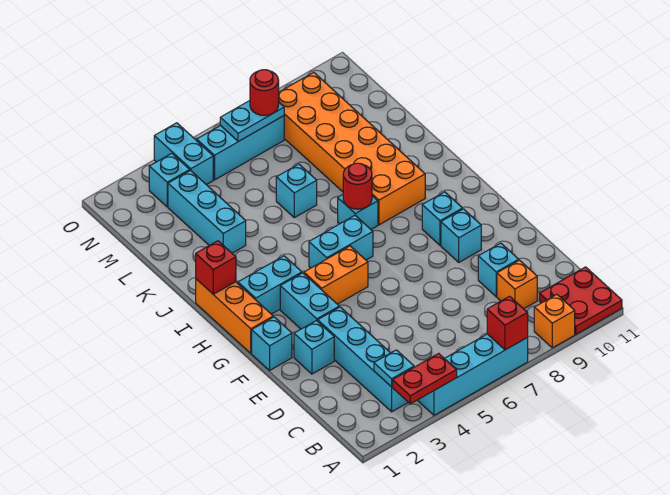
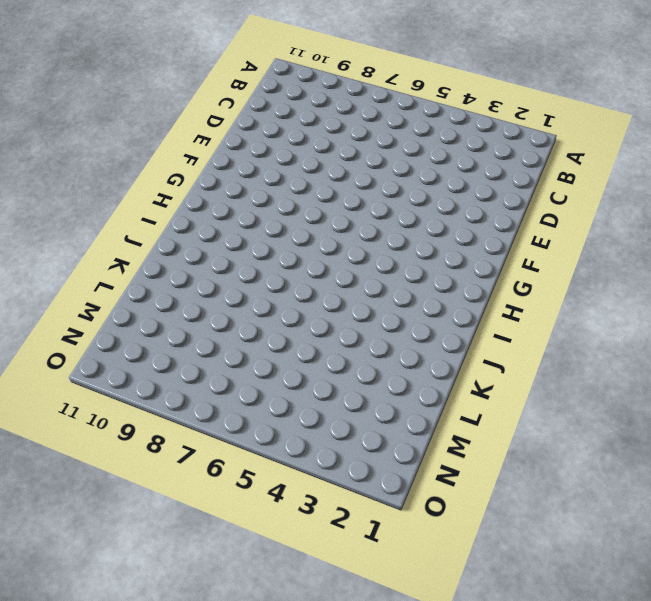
none -> cyan 1x4 brick [417,334,528,415]
none -> orange 1x1 brick [534,295,575,348]
none -> red 2x2 plate [539,267,622,334]

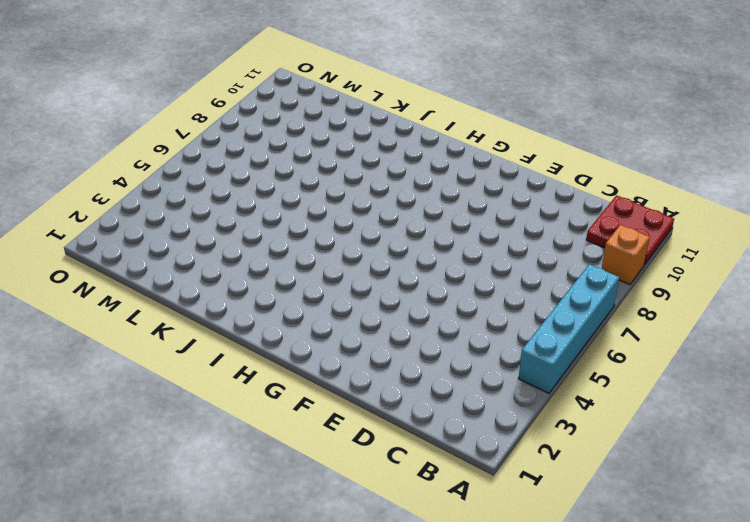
none -> cyan 1x4 brick [318,307,408,412]
none -> orange 1x1 brick [497,260,537,309]
none -> cyan 1x1 brick [478,243,519,297]

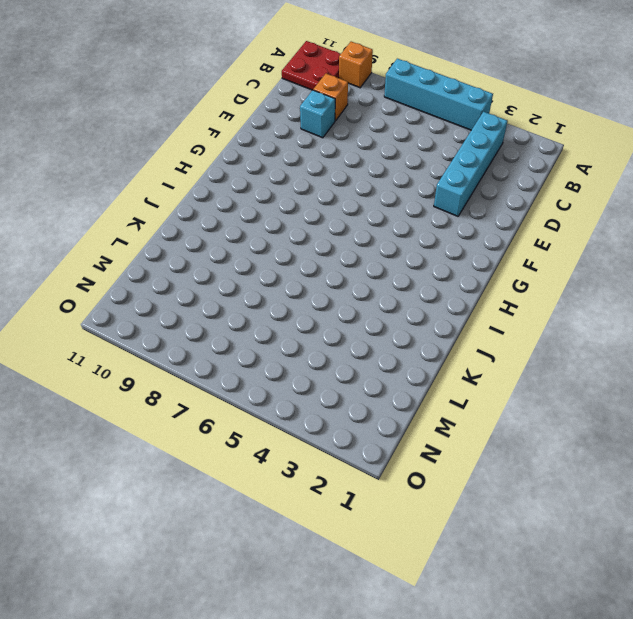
none -> cyan 1x1 brick [294,320,334,374]
none -> cyan 1x1 brick [252,317,292,370]
none -> cyan 1x2 brick [280,273,339,329]

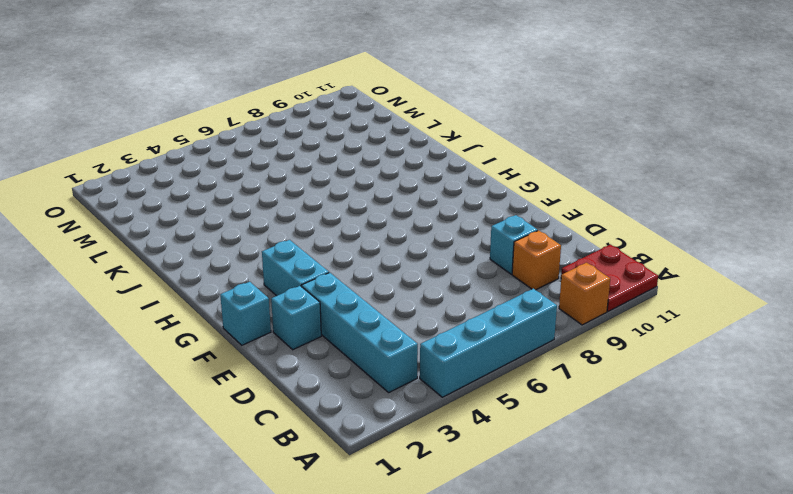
none -> cyan 1x1 brick [441,209,481,262]
none -> orange 1x3 brick [196,279,273,353]
none -> orange 1x2 brick [304,246,368,304]

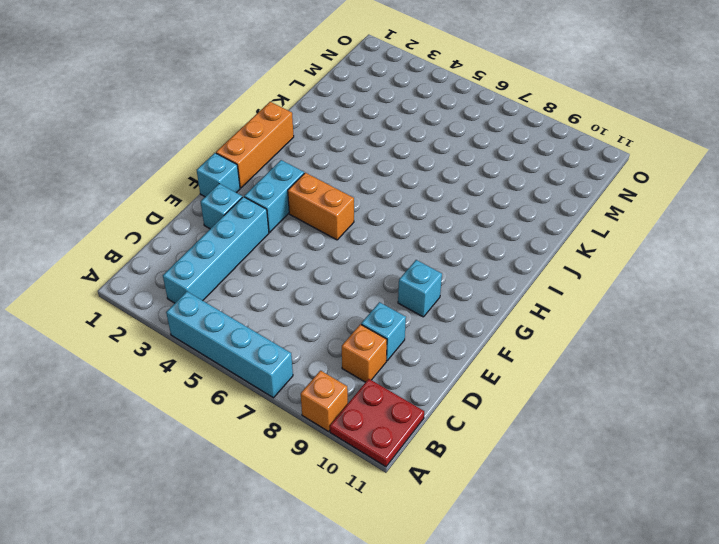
none -> cyan 1x1 brick [422,192,463,245]
none -> cyan 1x2 brick [238,256,302,314]
none -> cyan 1x2 brick [309,216,373,268]

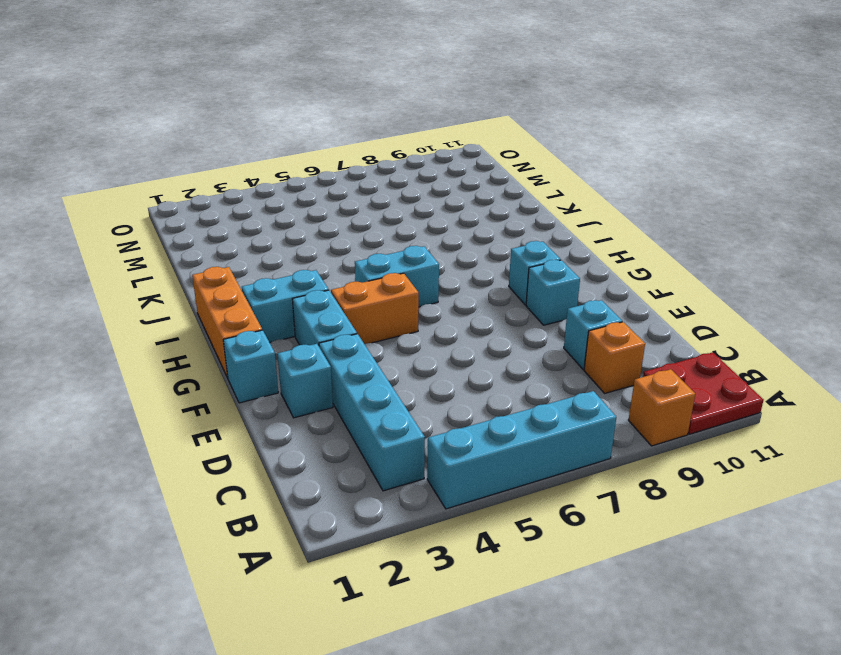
none -> cyan 1x1 brick [338,195,378,229]
none -> orange 2x6 brick [279,72,425,225]
none -> cyan 1x3 brick [168,171,246,253]

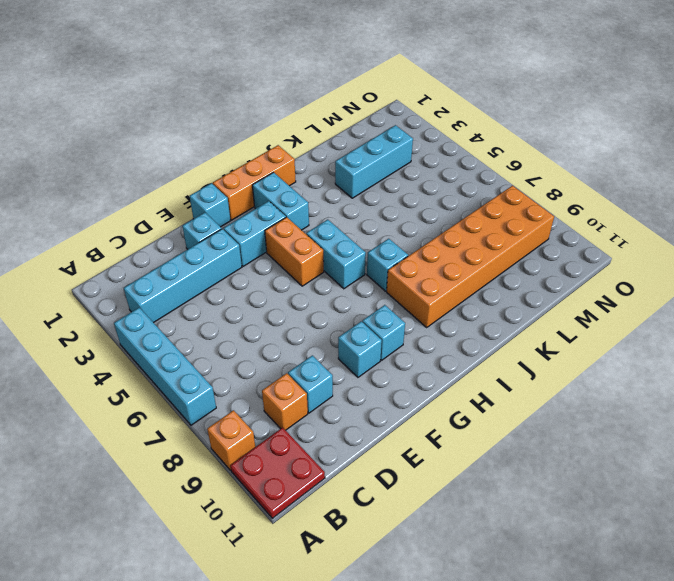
none -> cyan 1x1 brick [276,164,317,218]
none -> cyan 1x1 brick [149,153,190,207]
none -> cyan 1x2 brick [154,123,213,185]

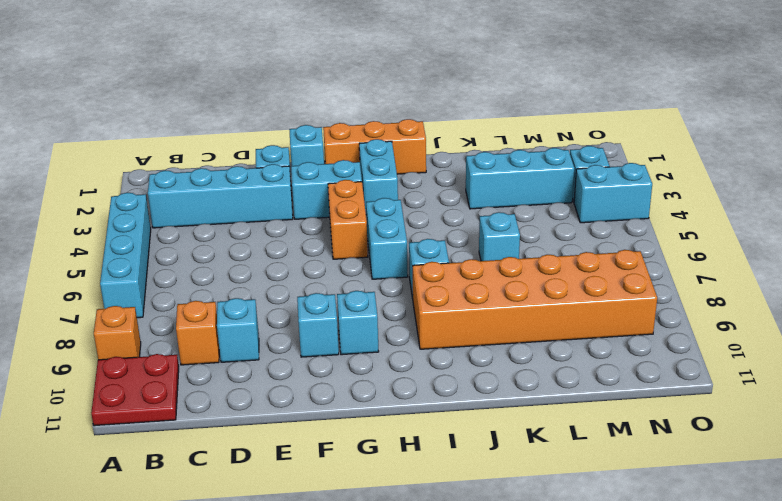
none -> cyan 1x3 brick [197,116,284,180]
none -> red 1x2 plate [392,353,457,404]
none -> red 1x1 brick [487,296,528,350]

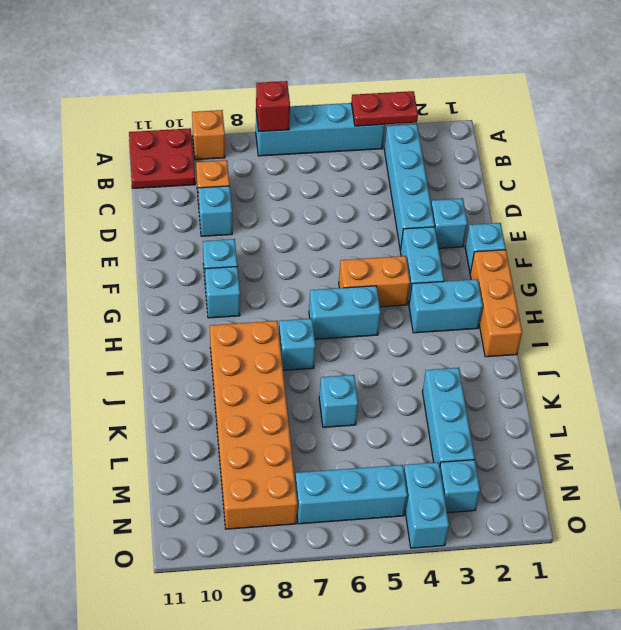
none -> cyan 1x1 plate [374,350,414,387]
none -> red 1x1 brick [196,241,236,294]
none -> red 1x1 round brick [343,163,372,209]

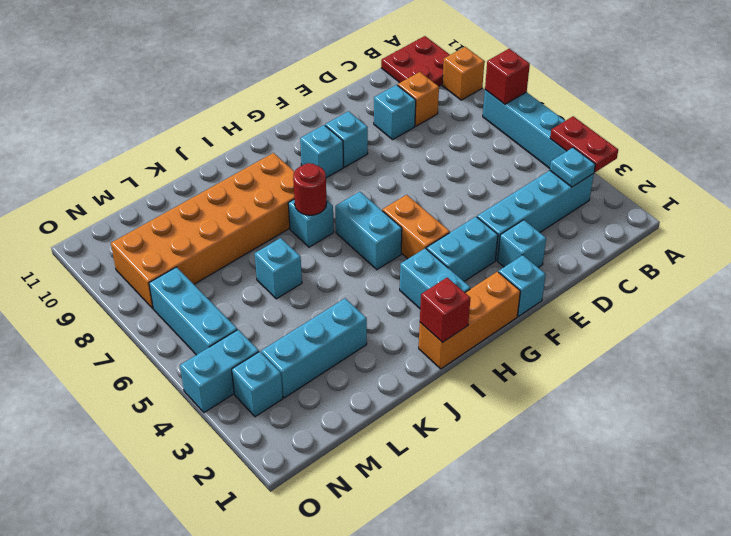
none -> cyan 1x2 plate [220,101,284,142]
none -> red 1x1 round brick [250,70,279,116]

